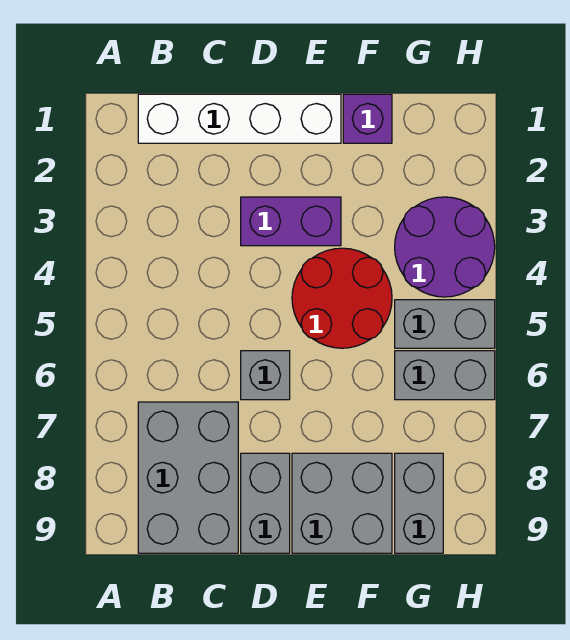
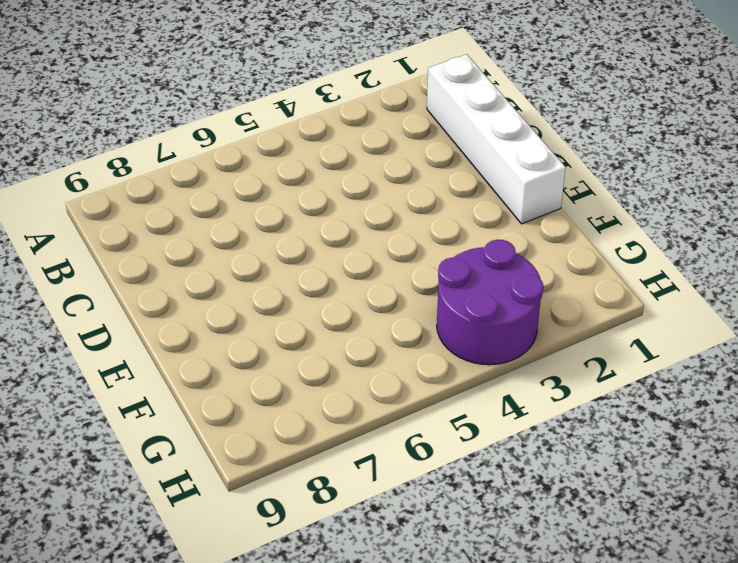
none -> grey 2x3 brick [138,402,238,553]
none -> purple 1x2 brick [241,197,341,246]
none -> grey 1x1 brick [241,351,290,400]

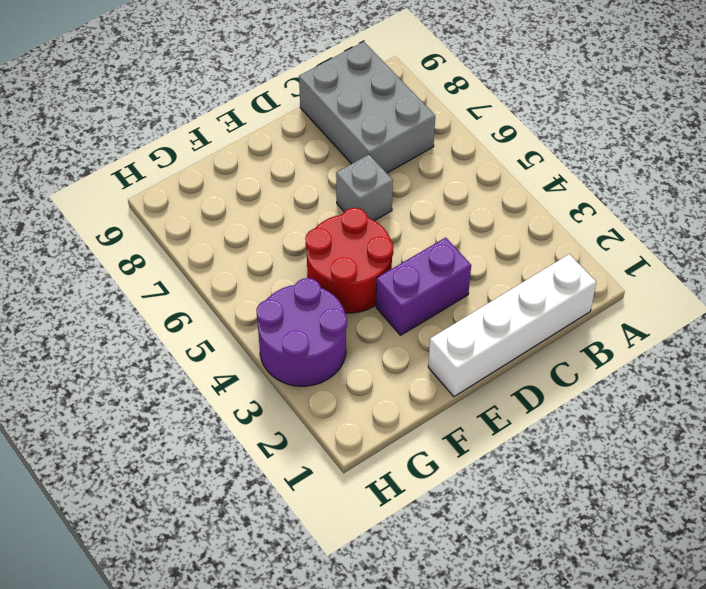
none -> grey 1x2 brick [241,453,290,553]
none -> grey 2x2 brick [292,453,392,553]
none -> purple 1x1 brick [343,94,392,143]

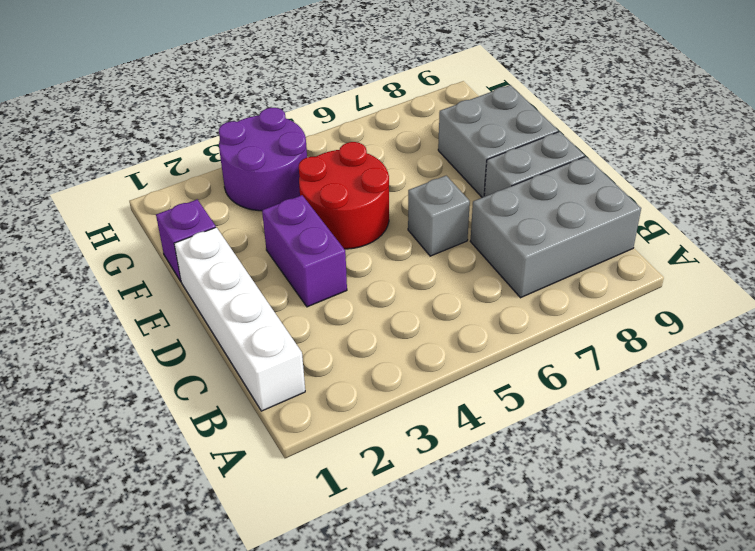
none -> grey 1x2 brick [395,300,495,348]
none -> grey 1x2 brick [395,351,495,400]
none -> grey 1x2 brick [395,453,443,553]

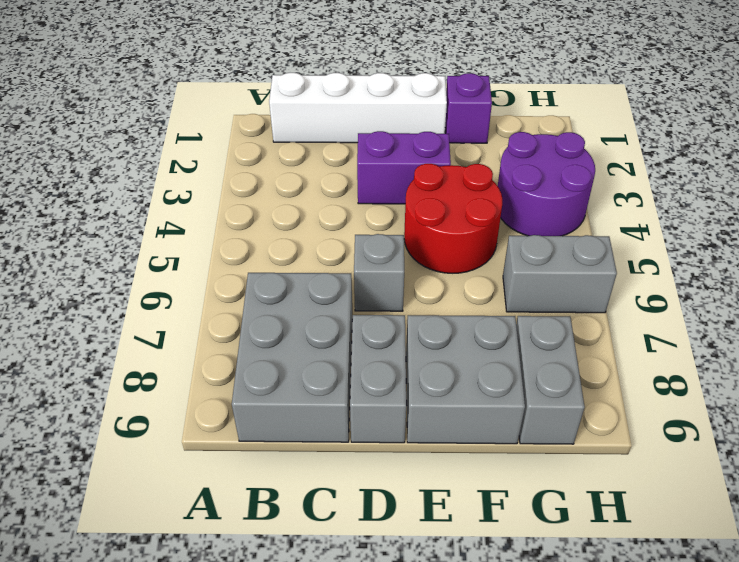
none -> grey 1x2 brick [395,300,495,348]

